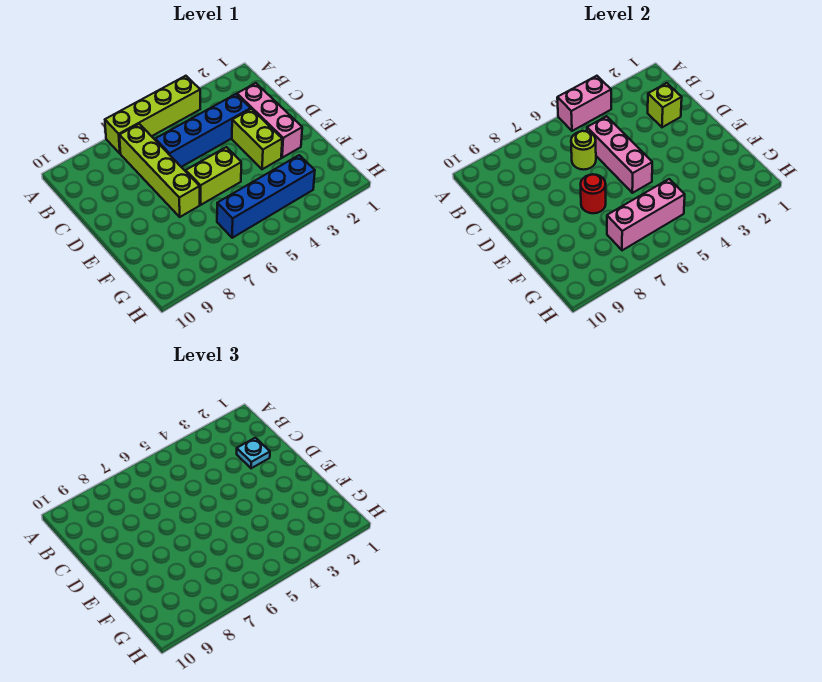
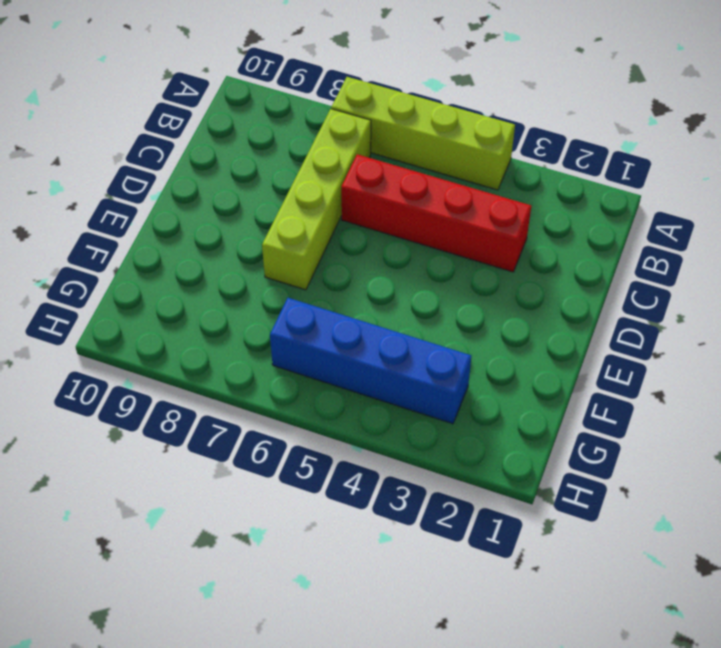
red 1x4 brick [341,154,531,272] -> blue 1x4 brick [155,94,251,167]
none -> pink 1x3 brick [237,83,302,158]
none -> lime 1x2 brick [232,109,282,169]
none -> lime 1x2 brick [186,147,241,205]

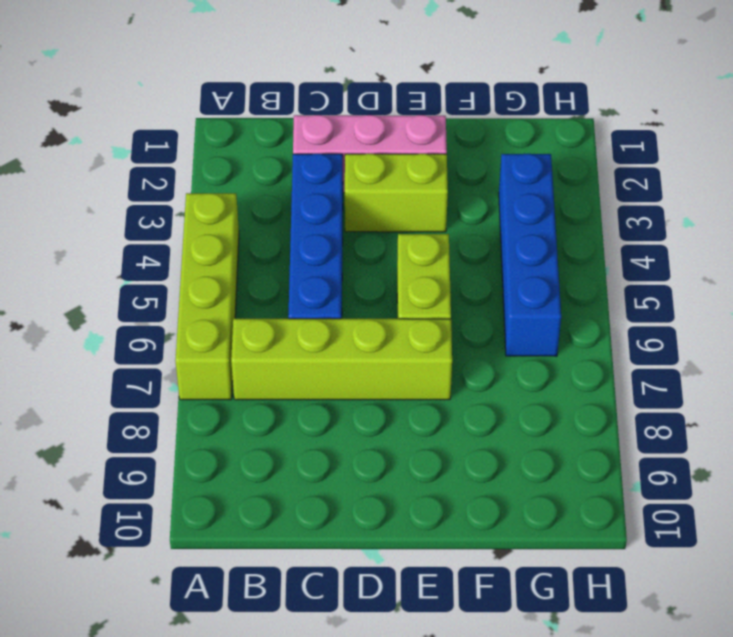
none -> pink 1x2 brick [557,76,611,131]
none -> lime 1x1 brick [648,83,682,127]
none -> pink 1x3 brick [587,116,652,193]

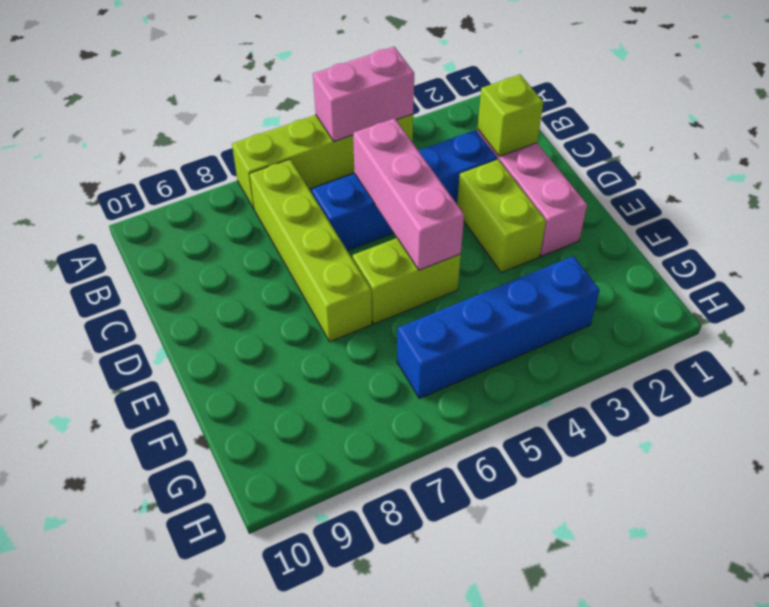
none -> lime 1x1 round brick [571,131,596,170]
none -> red 1x1 round brick [581,174,606,213]
none -> pink 1x3 brick [607,179,685,250]

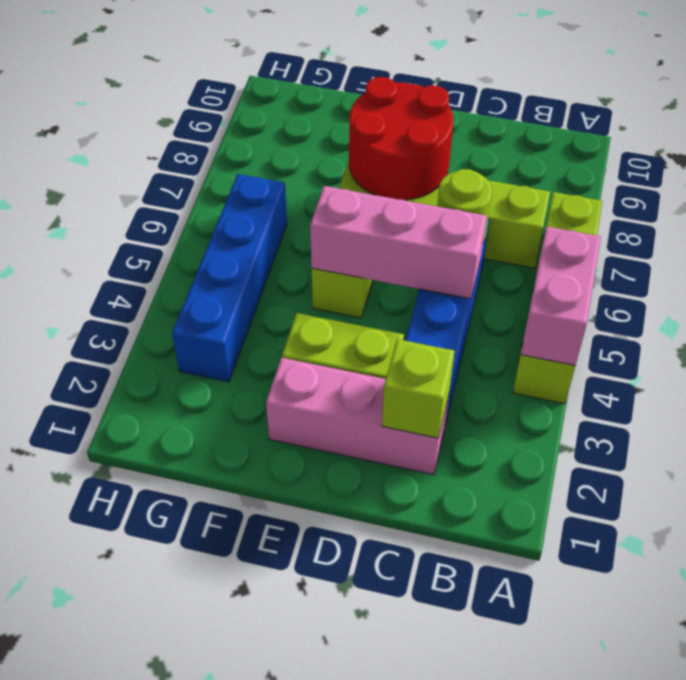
red 2x2 round brick [349,77,453,200] -> red 1x1 round brick [581,174,606,213]
none -> pink 1x3 brick [607,179,685,250]
none -> cyan 1x1 plate [237,438,270,468]

